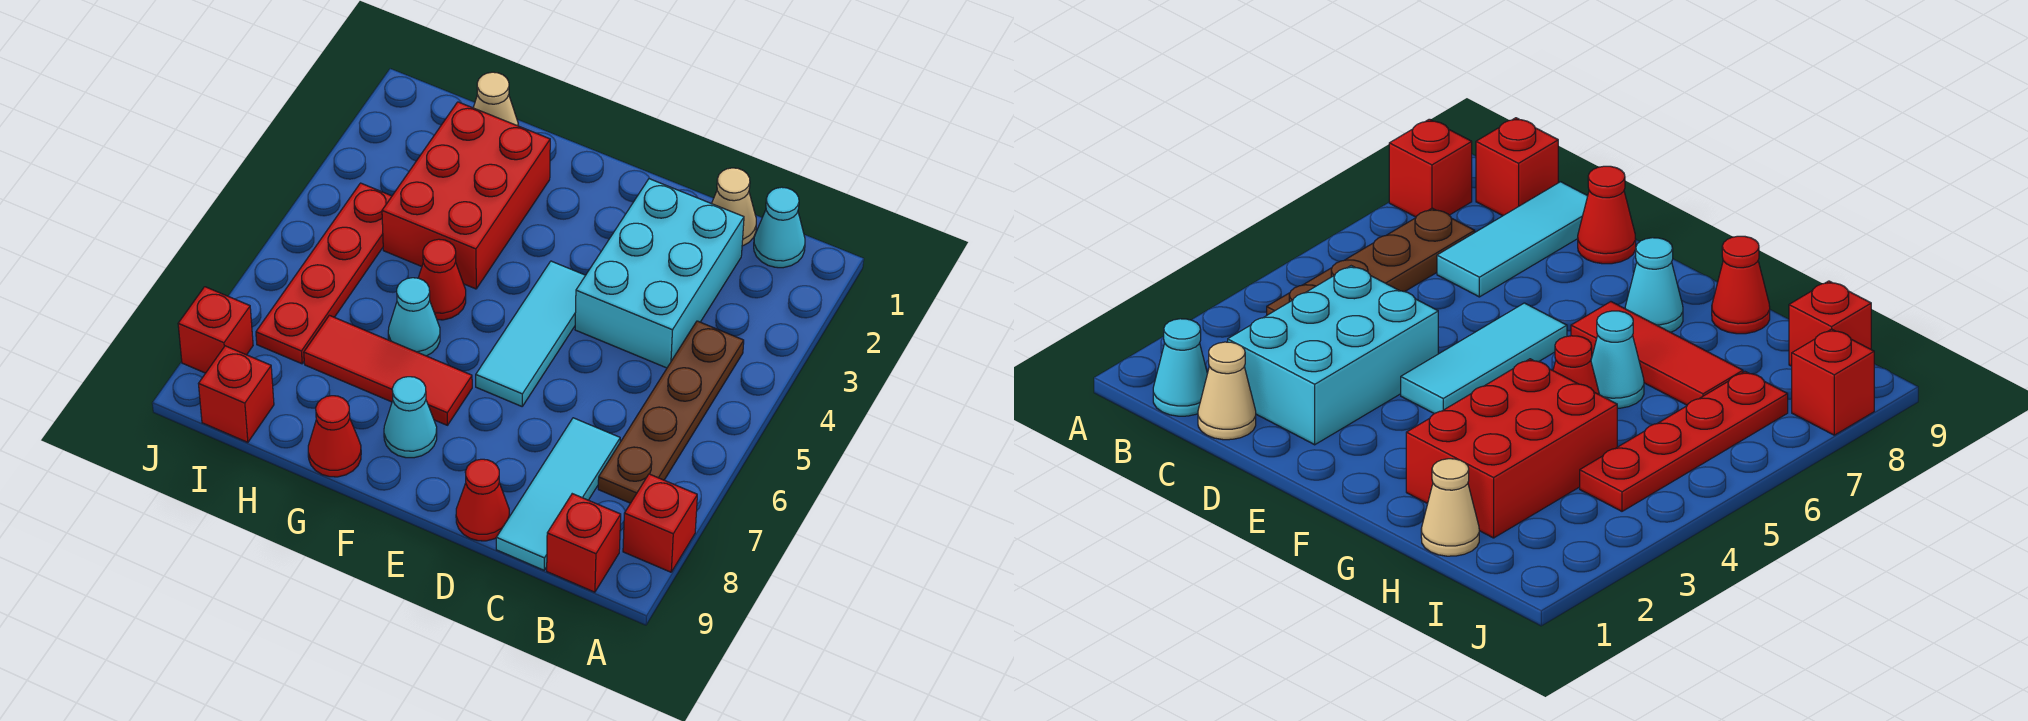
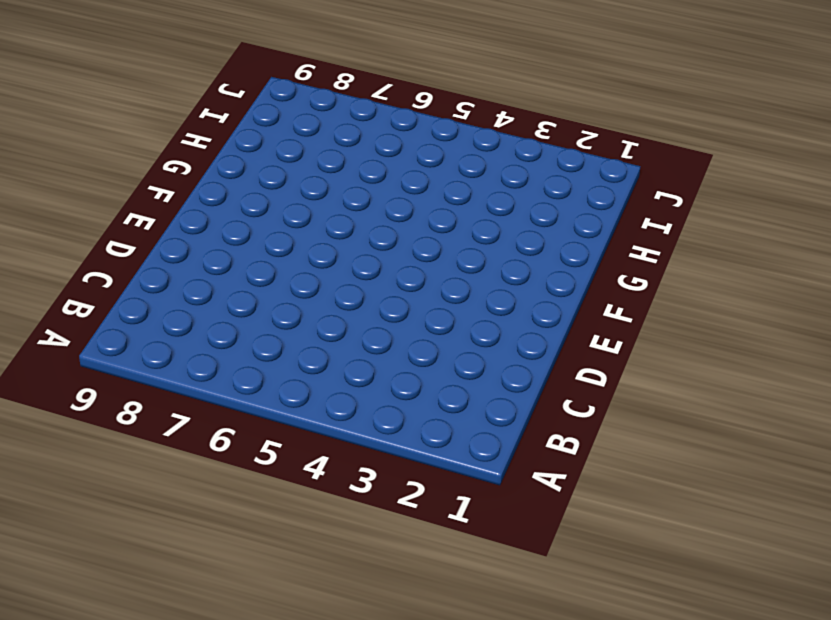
none -> red 1x1 brick [623,474,697,572]
none -> cyan 1x1 cone [754,187,805,268]
none -> brown 1x4 plate [598,321,744,503]

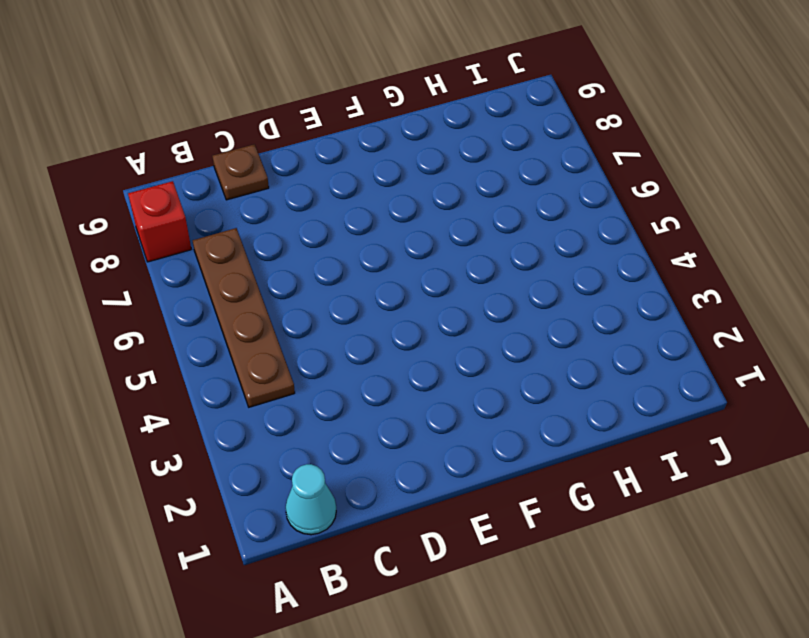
brown 1x1 plate [213,144,269,200] -> cyan 1x3 tile [496,418,620,570]
none -> red 1x1 brick [547,494,621,592]
none -> tan 1x1 cone [712,168,756,246]
none -> cyan 2x3 brick [575,179,744,368]

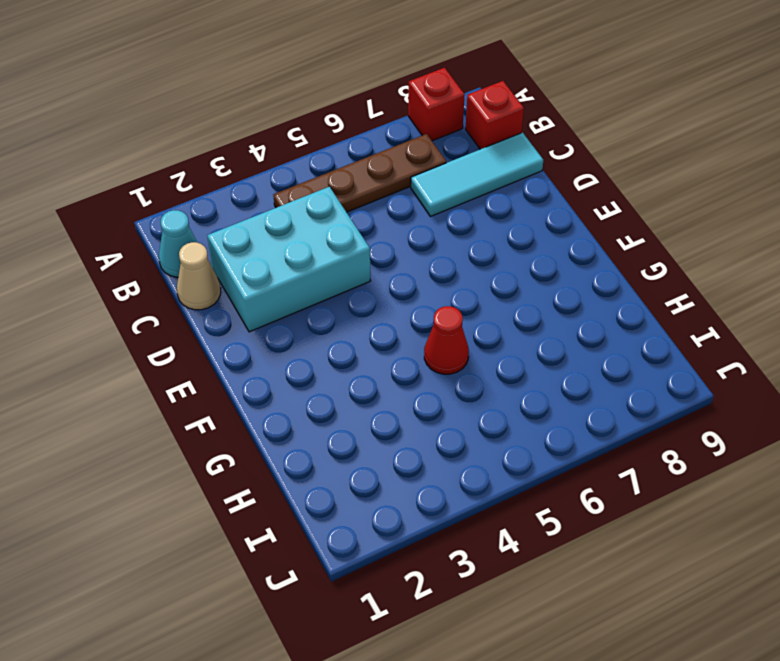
none -> red 1x1 cone [456,459,509,541]
none -> cyan 1x3 tile [476,261,586,406]
none -> red 1x3 tile [304,315,472,425]

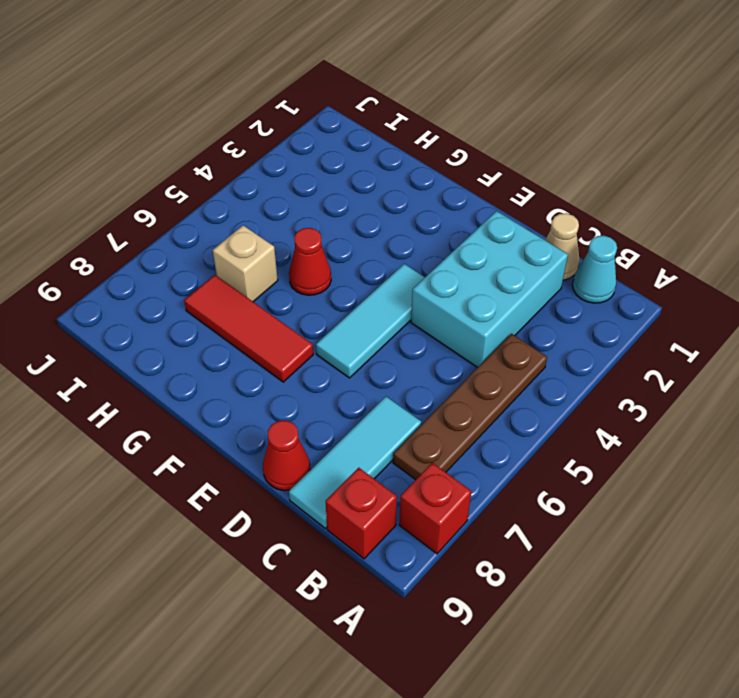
tan 1x1 brick [213,225,278,302] -> none
none -> cyan 1x1 cone [384,377,437,458]
none -> red 2x3 brick [382,102,550,289]
none -> cyan 1x1 cone [388,278,440,356]

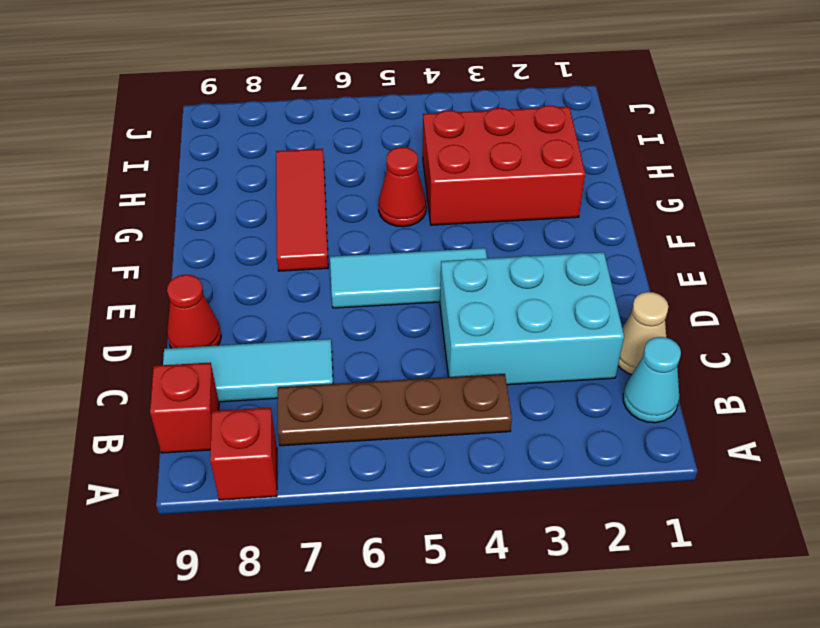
none -> cyan 1x1 cone [384,377,437,458]
none -> cyan 1x1 cone [388,278,440,356]
none -> red 1x1 cone [308,396,361,477]

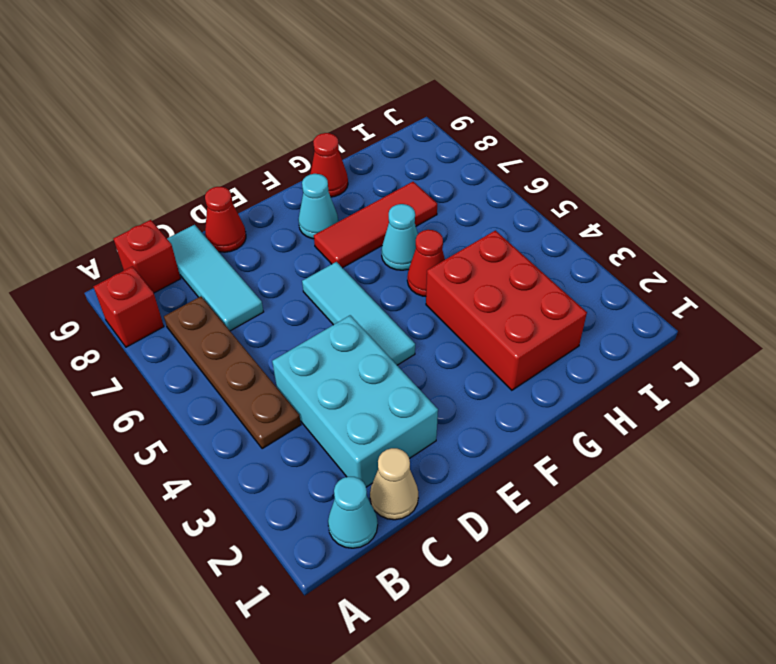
none -> tan 1x1 cone [473,72,518,126]
none -> red 1x4 plate [256,183,392,364]
none -> red 1x1 brick [199,346,274,442]

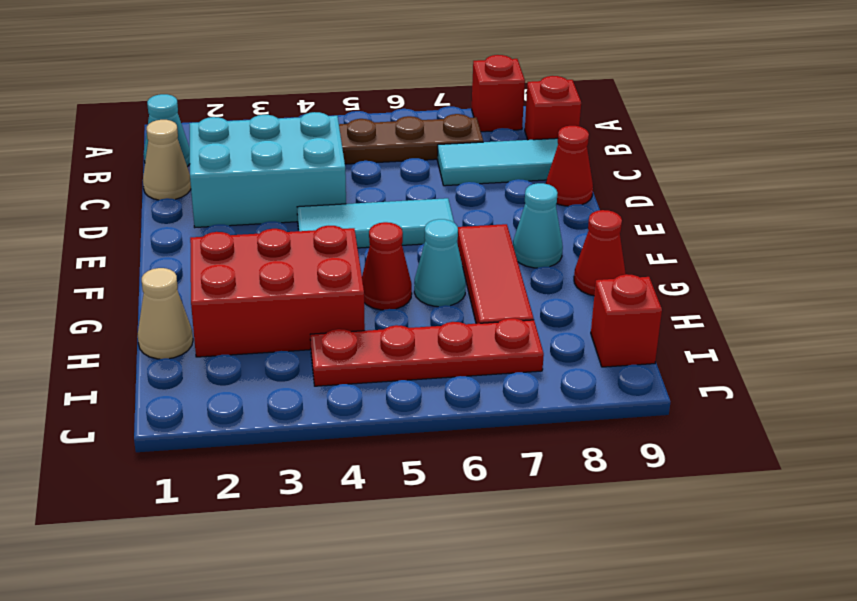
none -> red 1x1 brick [178,287,253,373]

